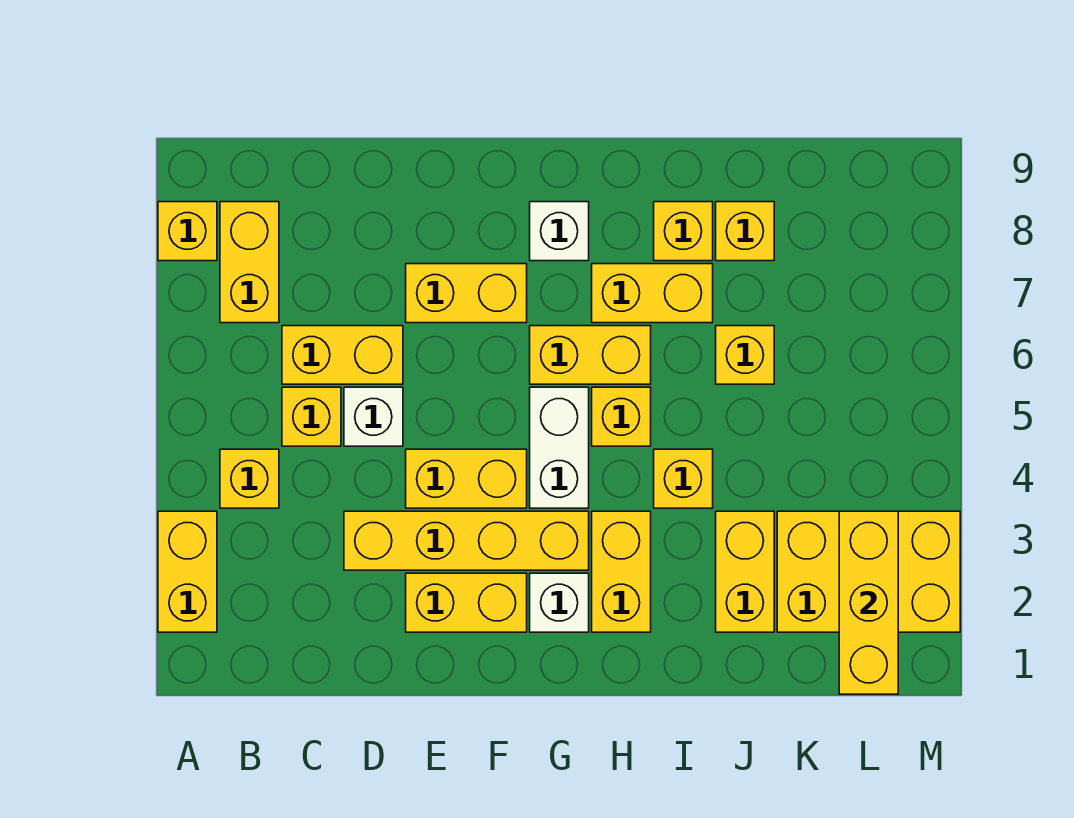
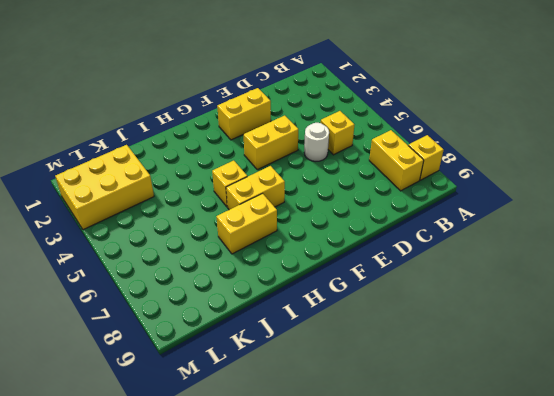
white 1x1 round brick [304,123,329,161] -> white 1x1 brick [344,387,403,446]
none -> yellow 1x2 brick [158,511,217,632]
none -> yellow 1x1 brick [220,449,279,508]
none -> yellow 1x2 brick [282,326,403,384]

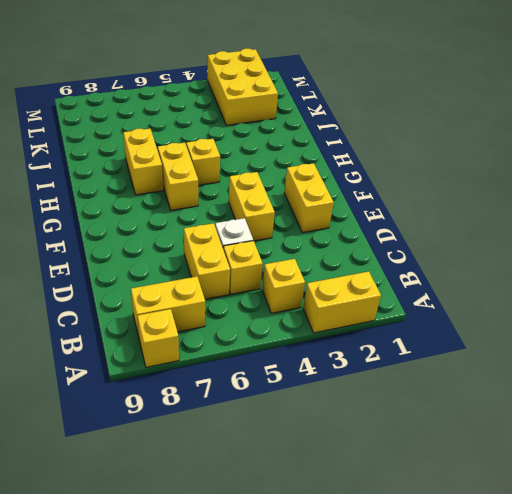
none -> yellow 1x4 brick [344,511,589,570]
none -> yellow 1x2 brick [406,264,527,323]
none -> white 1x1 brick [530,573,589,632]

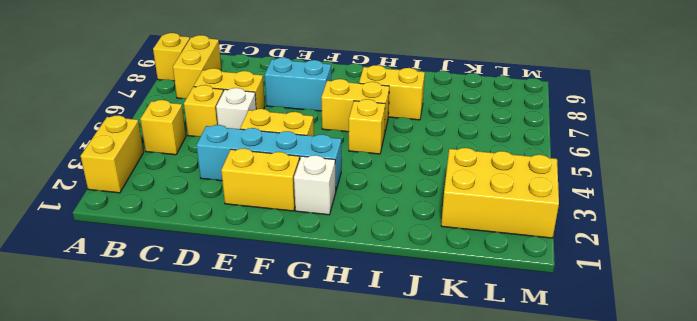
cyan 1x4 brick [196,125,341,190] -> yellow 1x4 brick [344,511,589,570]
cyan 1x2 brick [265,58,331,111] -> yellow 1x2 brick [406,264,527,323]
none -> white 1x2 brick [530,387,589,508]
none -> white 1x1 brick [530,202,589,261]
none -> yellow 1x2 brick [592,511,651,632]

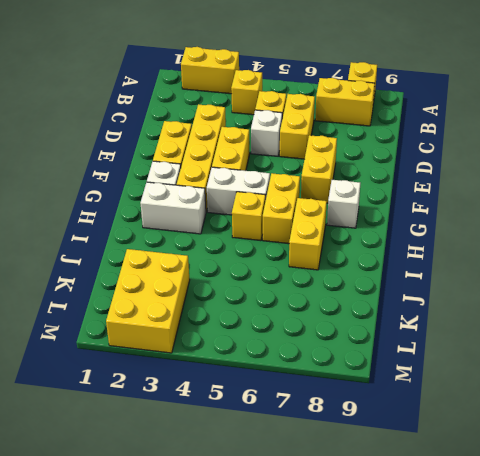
white 1x2 brick [140,182,206,234] -> yellow 1x2 brick [592,511,651,632]
none -> yellow 1x1 brick [654,449,713,508]
none -> yellow 1x1 brick [654,202,713,261]
none -> yellow 1x2 brick [716,511,774,632]

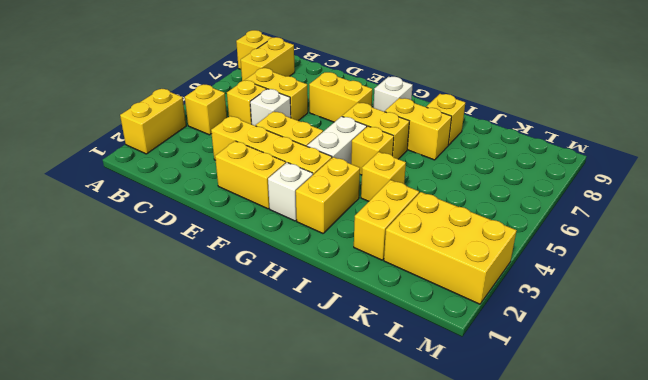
none -> yellow 1x1 brick [716,326,774,384]
none -> yellow 1x1 brick [716,202,774,261]
none -> yellow 1x3 brick [839,511,898,694]

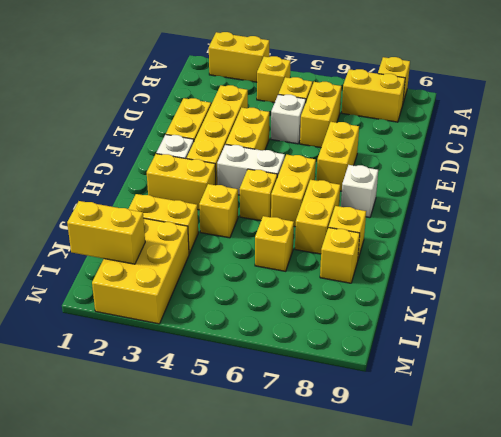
yellow 1x2 brick [67,201,145,264] -> yellow 1x3 brick [839,511,898,694]

